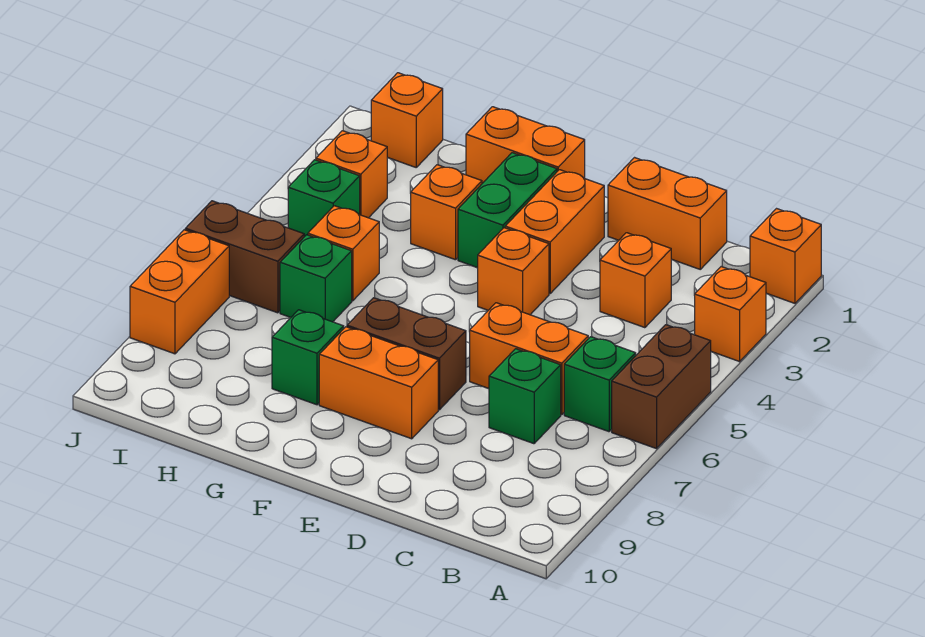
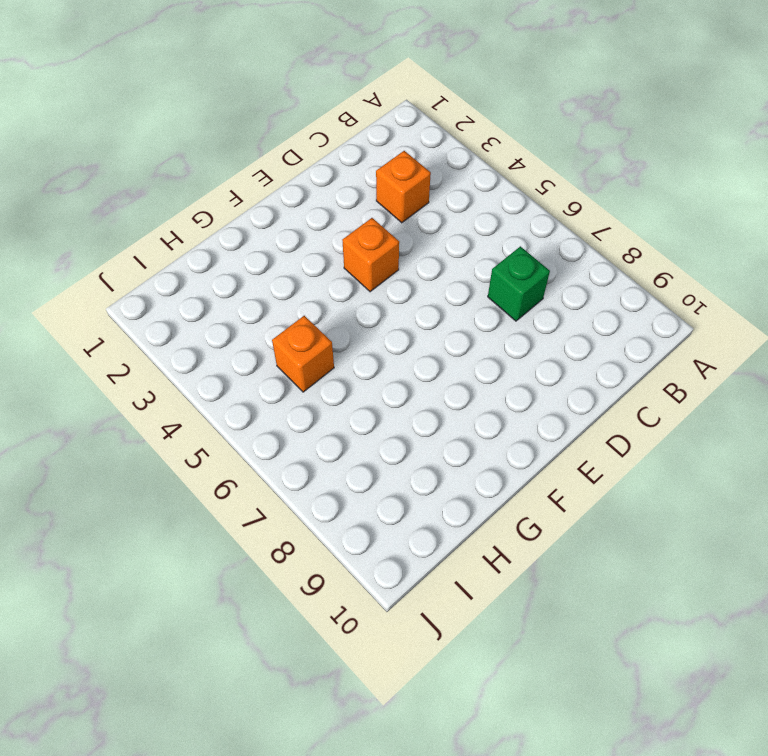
none -> orange 1x1 brick [750,209,821,303]
none -> orange 1x1 brick [695,267,766,362]
none -> brown 1x2 brick [612,325,711,449]

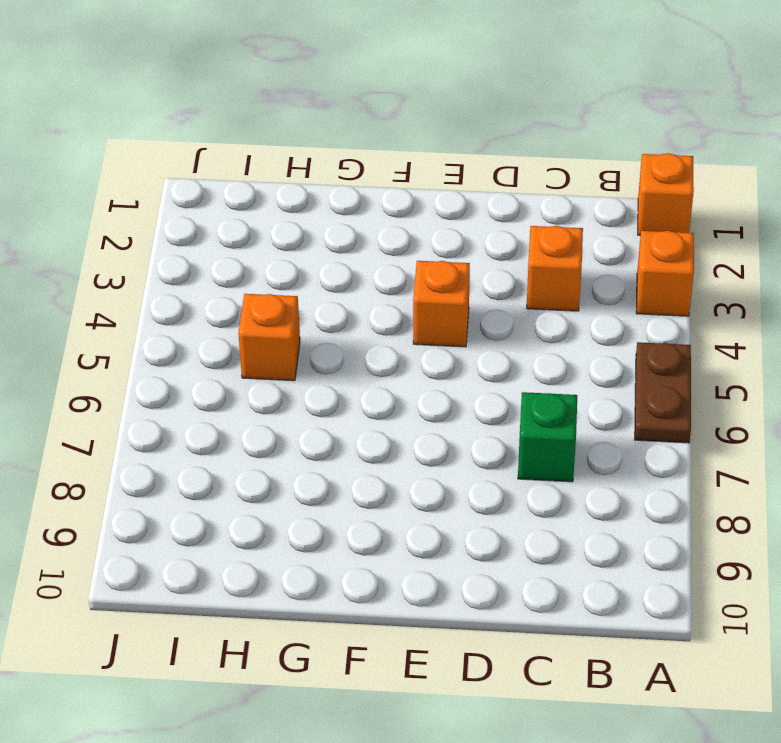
brown 1x2 plate [635,342,691,443] -> brown 1x2 brick [612,325,711,449]
none -> green 1x1 brick [564,337,636,432]
none -> orange 1x2 brick [608,158,727,269]
none -> orange 1x2 brick [470,303,588,415]

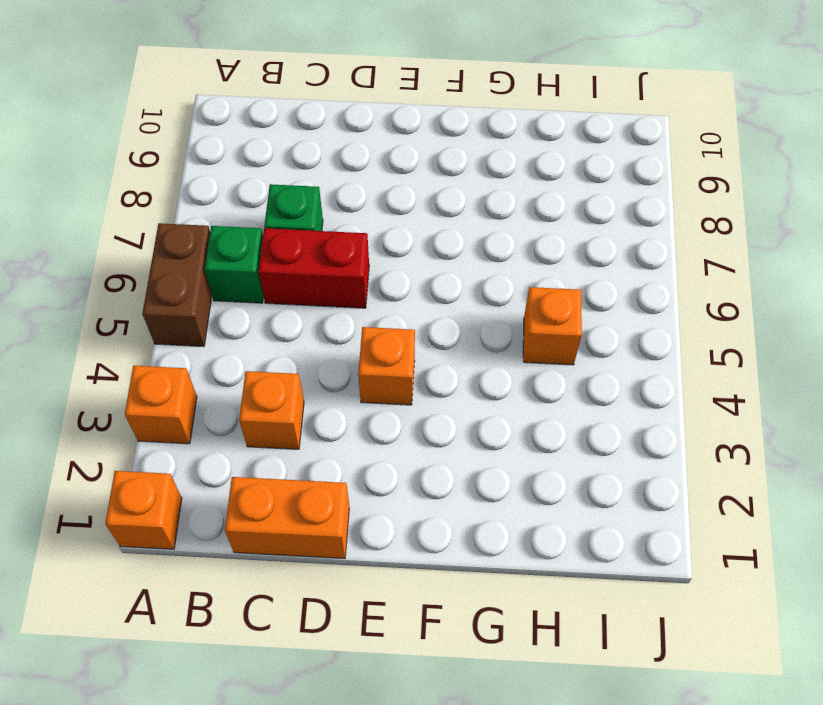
red 1x2 brick [258,228,369,308] -> orange 1x2 brick [470,303,588,415]
none -> orange 1x2 brick [505,170,604,293]
none -> brown 1x2 brick [347,298,466,410]
none -> orange 1x2 brick [319,327,438,439]

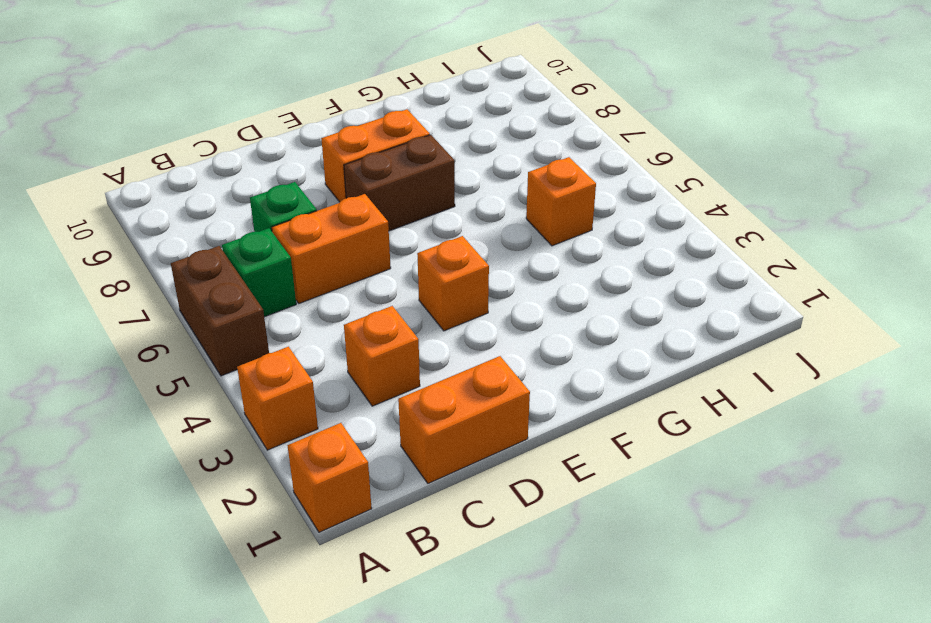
none -> orange 1x2 brick [505,170,604,293]
none -> orange 1x2 brick [466,107,585,183]
none -> green 1x2 brick [458,153,557,268]

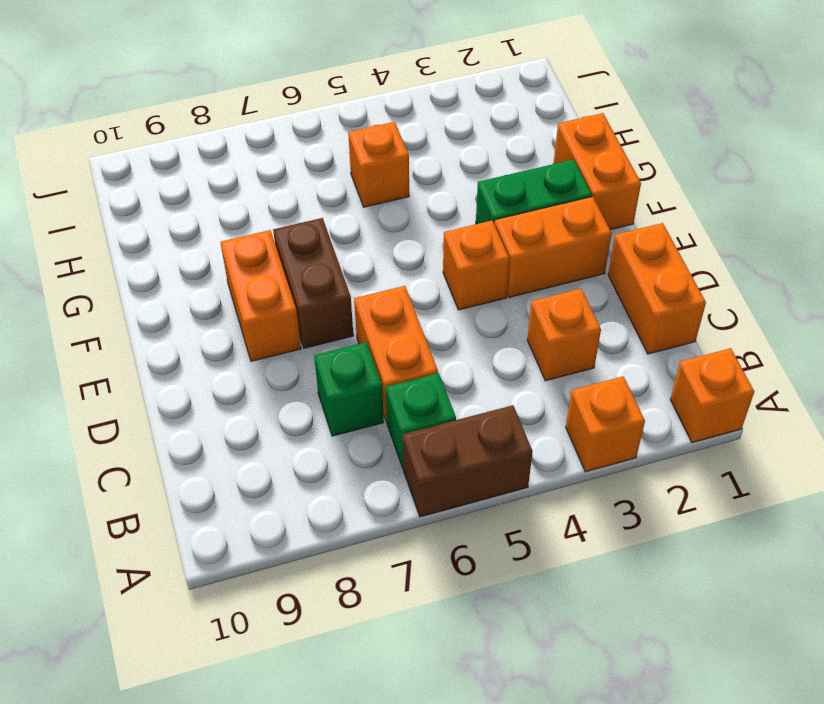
none -> orange 1x1 brick [411,165,482,260]
none -> green 1x1 brick [272,310,344,405]
none -> green 1x1 brick [280,235,352,322]

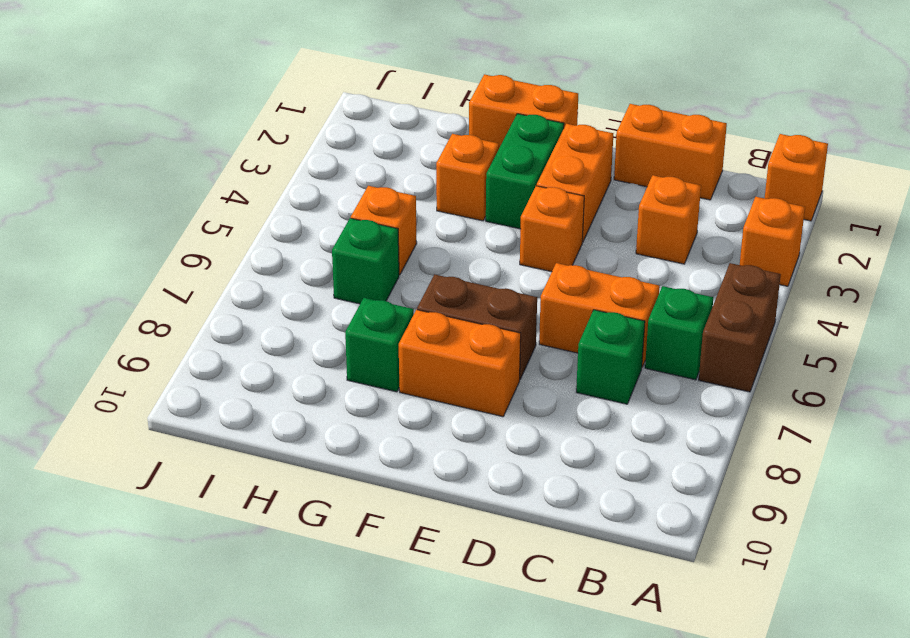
none -> orange 1x1 brick [371,73,443,167]
none -> orange 1x1 brick [316,131,387,218]
none -> green 1x1 brick [288,160,360,237]

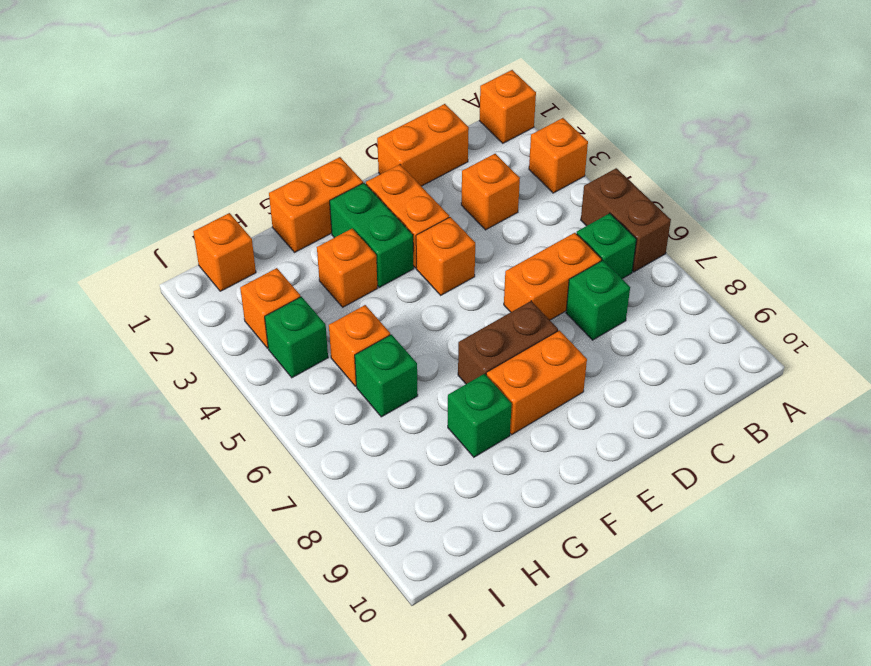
none -> brown 1x2 brick [185,201,304,313]
none -> orange 1x2 brick [130,230,229,354]

